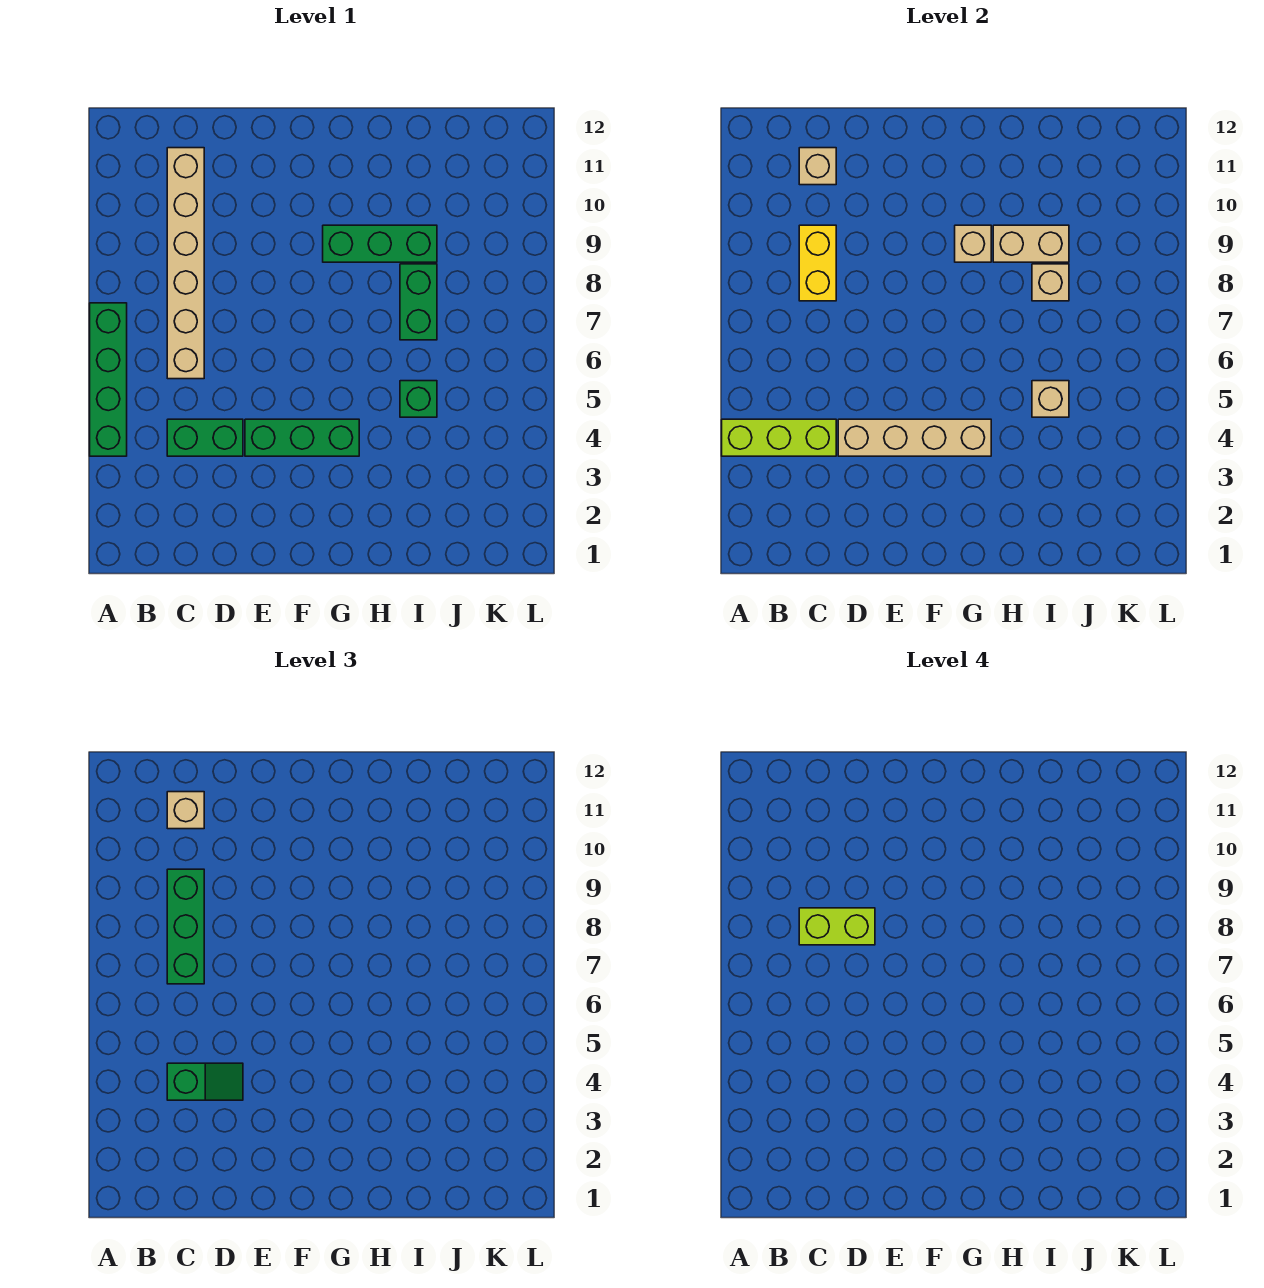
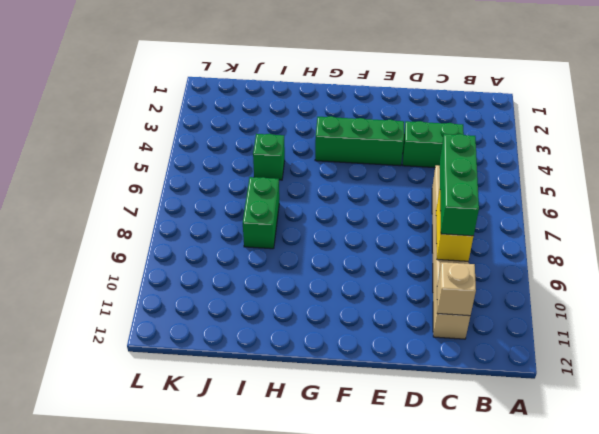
none -> green 1x4 brick [90,303,127,456]
none -> green 1x3 brick [323,225,437,262]
none -> lime 1x3 brick [722,419,836,456]

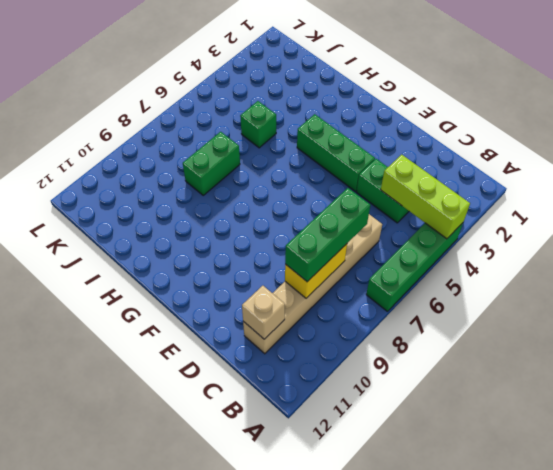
none -> green 1x3 brick [323,225,437,262]
none -> tan 1x4 brick [838,419,991,456]
none -> tan 1x1 brick [955,225,991,262]

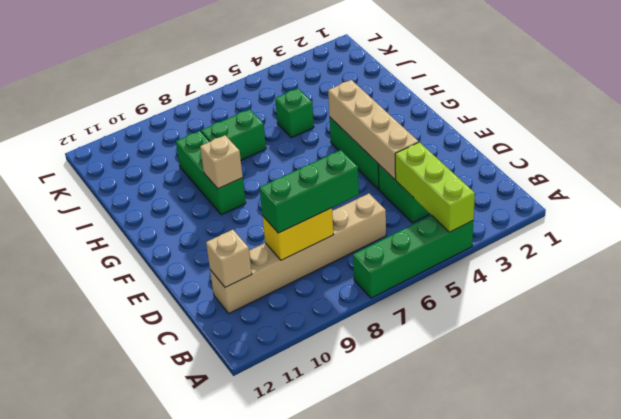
none -> tan 1x2 brick [993,225,1069,262]
none -> tan 1x1 brick [1032,381,1069,417]
none -> tan 1x1 brick [1032,264,1069,301]

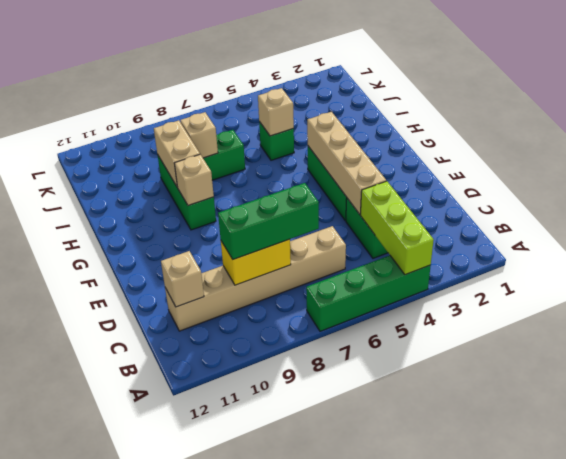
none -> green 1x2 slope [167,1063,243,1100]
none -> tan 1x1 brick [167,792,204,829]
none -> lime 1x2 brick [799,908,875,945]

